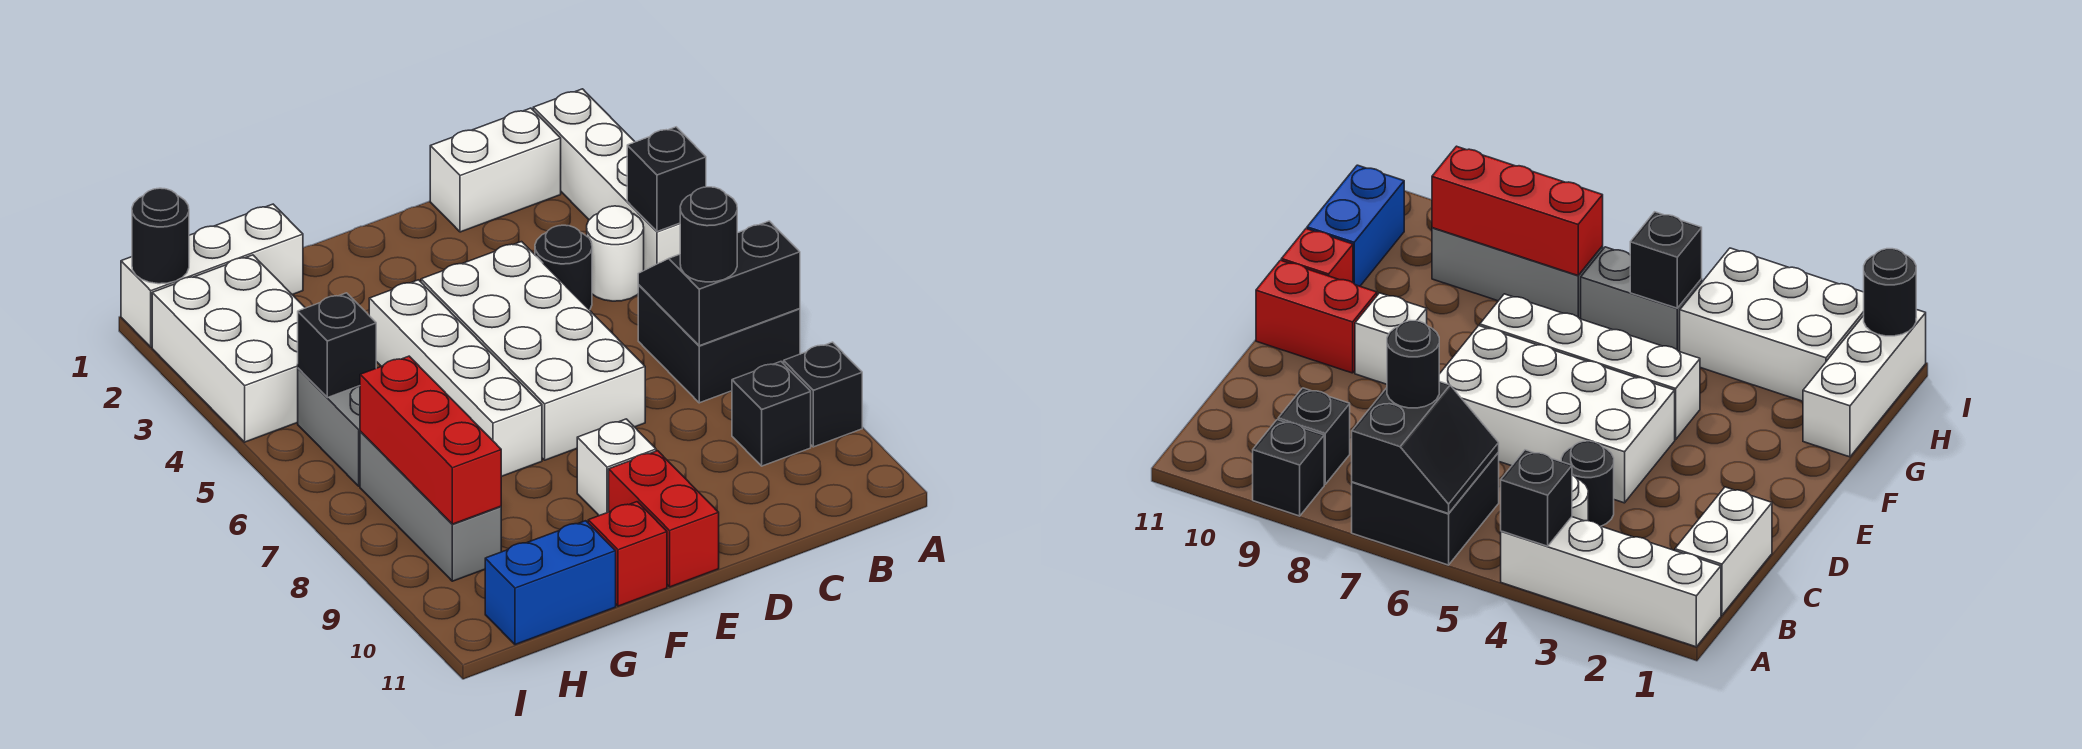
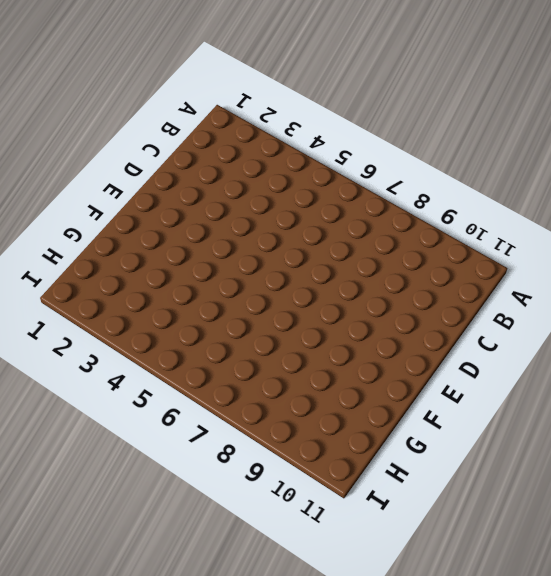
none -> white 1x4 brick [533,89,680,270]
none -> black 2x2 brick [638,285,800,403]
none -> black 1x1 brick [784,342,862,447]

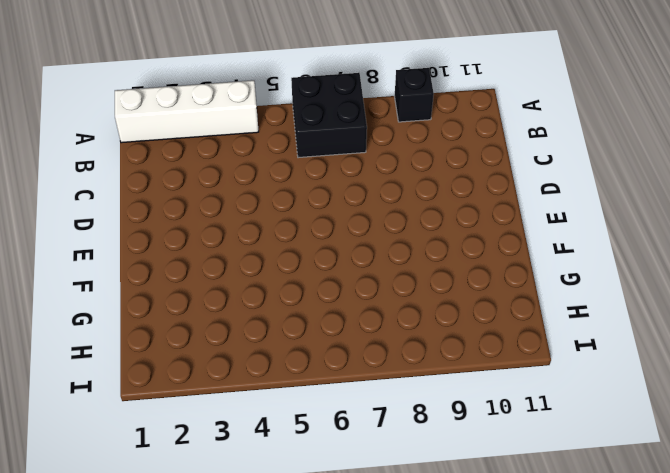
none -> white 1x2 brick [430,108,561,232]
none -> white 1x1 round brick [587,206,644,301]
none -> black 1x1 brick [732,362,811,466]

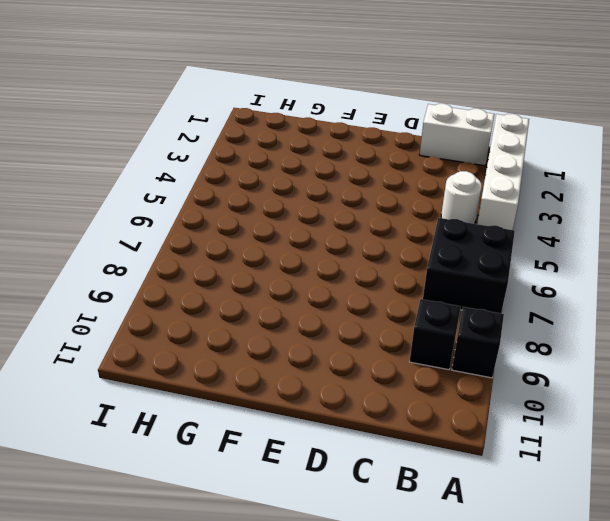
none -> black 1x1 round brick [535,225,592,310]
none -> white 2x4 brick [421,242,645,460]
none -> white 1x1 brick [577,419,656,516]

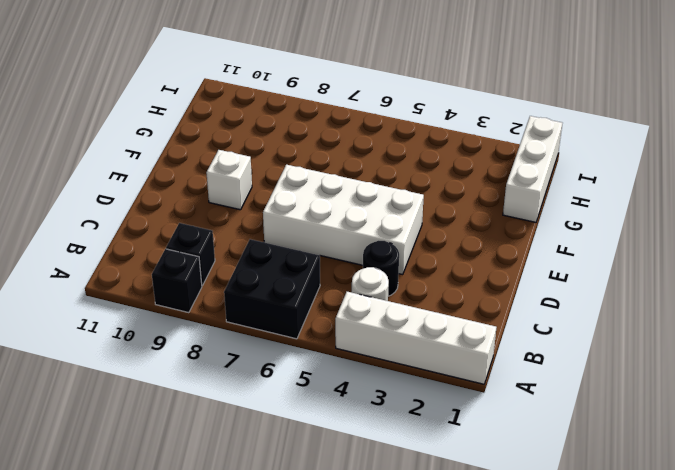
none -> white 1x2 brick [430,108,561,232]
none -> red 1x2 brick [609,451,719,587]
none -> white 1x4 brick [369,280,542,477]

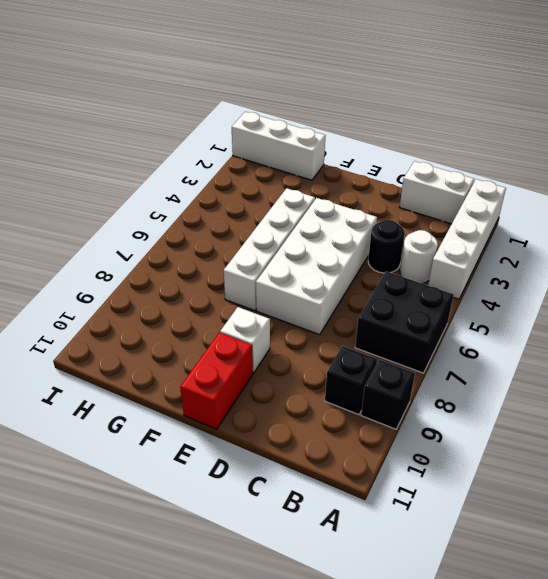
none -> red 1x1 brick [588,502,667,606]
none -> blue 1x2 brick [485,521,616,645]
none -> white 2x3 brick [152,255,305,442]

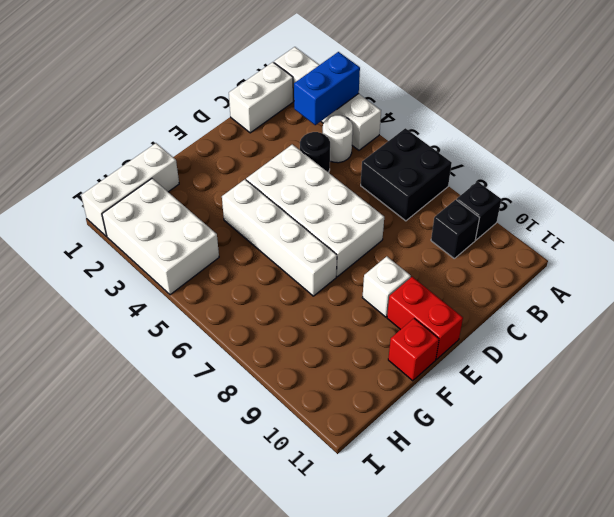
blue 1x2 brick [294,52,360,125] -> blue 1x2 brick moved to [485,521,616,645]
none -> grey 1x2 brick [298,368,360,486]
none -> grey 1x3 brick [360,432,501,581]
none -> black 1x1 brick [627,127,706,231]

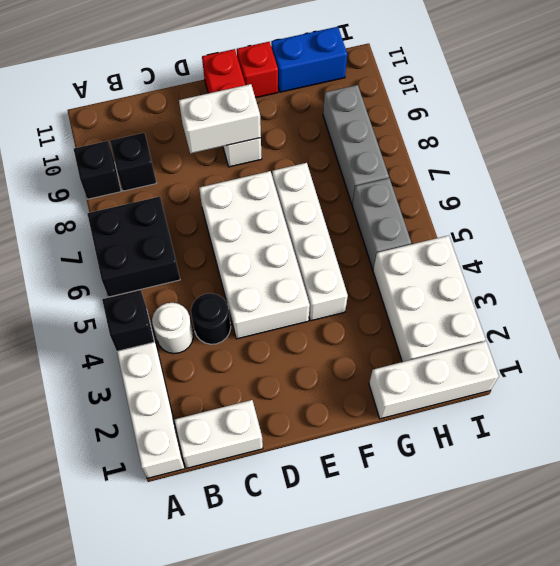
white 1x2 brick [179,84,261,153] -> none
none -> black 2x2 slope [638,221,800,346]
none -> black 1x1 brick [298,293,376,398]
none -> red 1x3 brick [360,356,501,524]

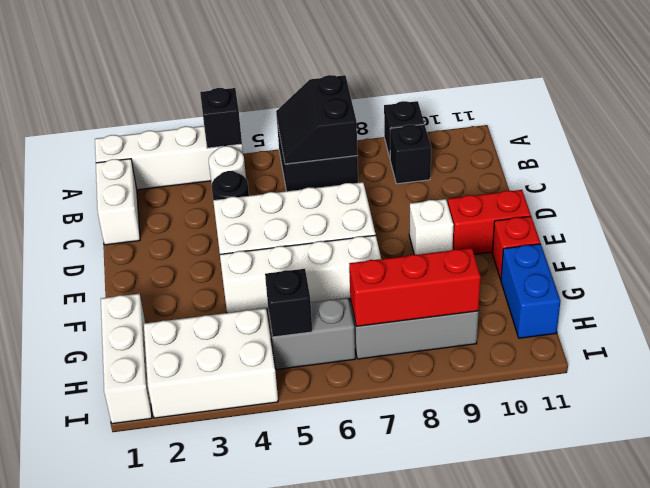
none -> black 1x1 round brick [132,188,189,284]
none -> black 1x1 round brick [680,187,737,282]

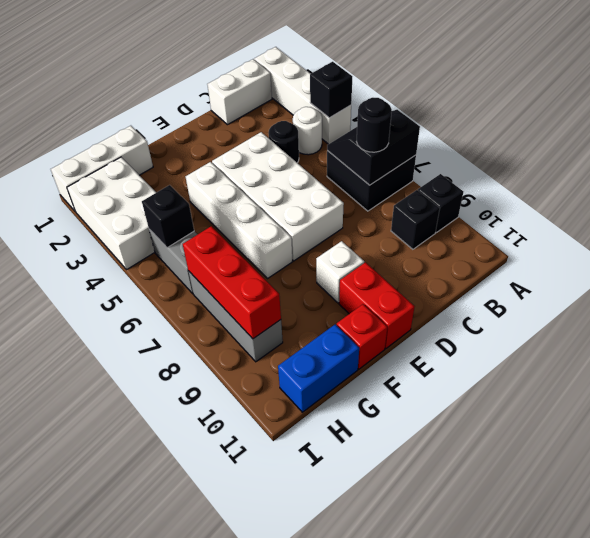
none -> black 1x1 round brick [132,188,189,284]

